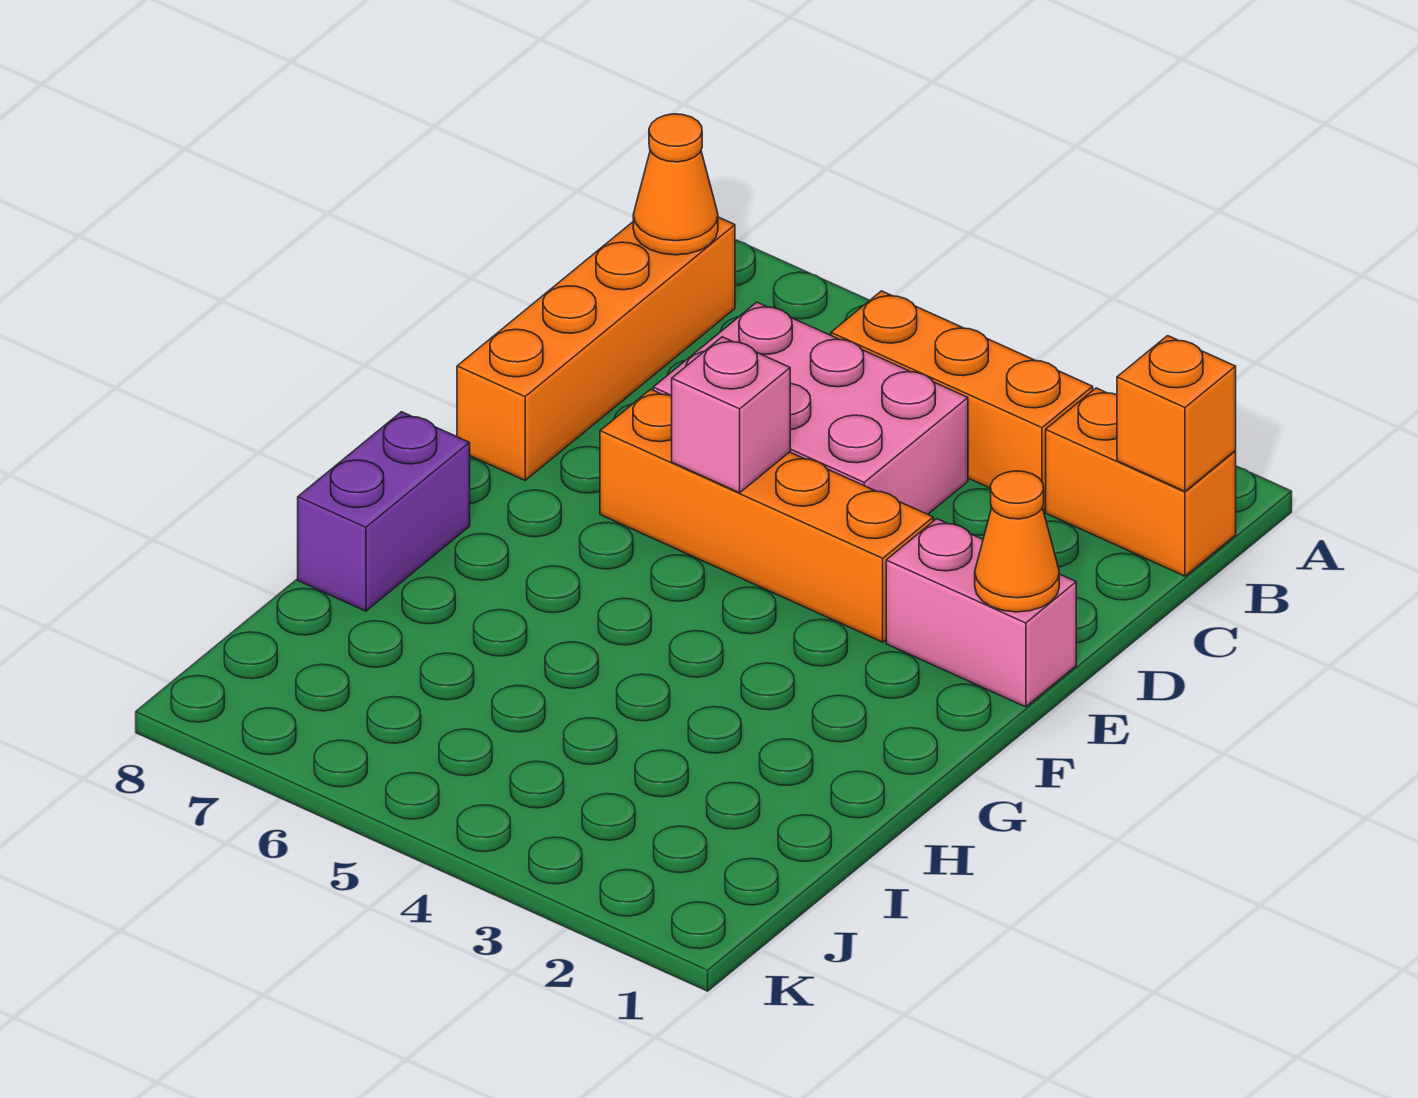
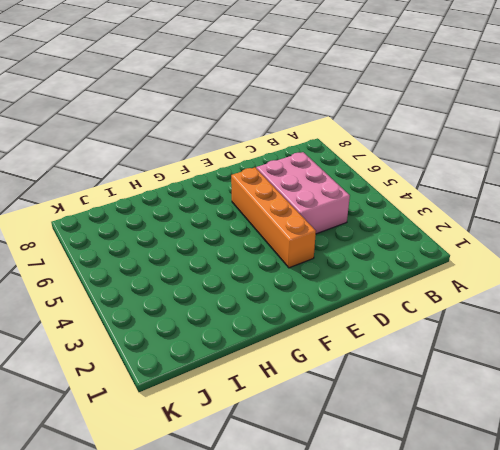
none -> orange 1x2 brick [1046,388,1236,576]
none -> orange 1x3 brick [831,291,1093,511]

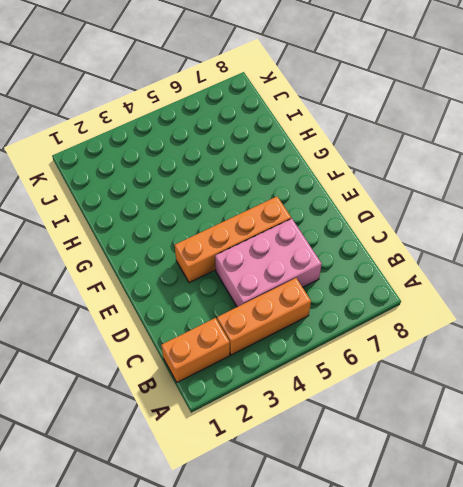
none -> orange 1x4 brick [457,217,735,480]
none -> pink 1x2 brick [886,519,1076,707]

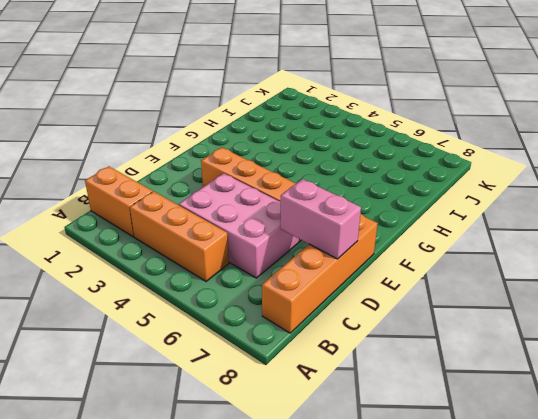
pink 1x2 brick [280,179,361,259] -> pink 1x2 brick moved to [886,519,1076,707]
none -> purple 1x2 brick [298,412,470,611]
none -> orange 1x1 brick [1117,336,1236,491]

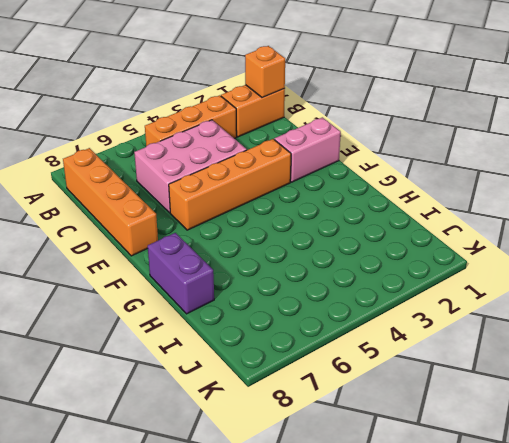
none -> orange 1x1 cone [633,114,718,255]
none -> orange 1x1 cone [975,471,1059,612]

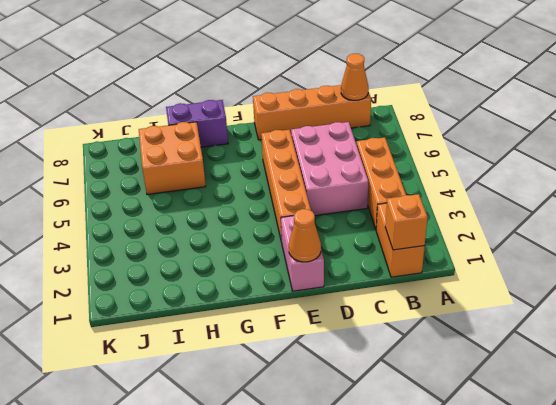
orange 2x2 brick [139,122,206,194] -> none
none -> pink 1x1 brick [672,337,790,493]

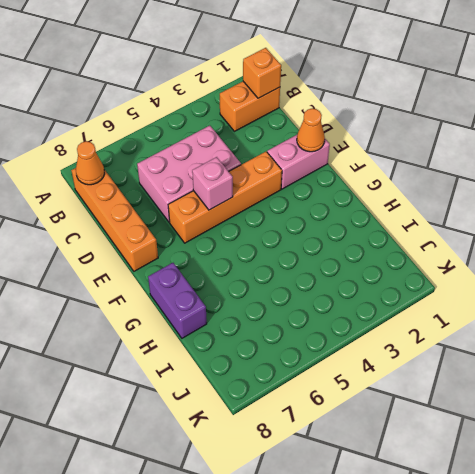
none -> orange 1x3 brick [831,291,1093,511]

